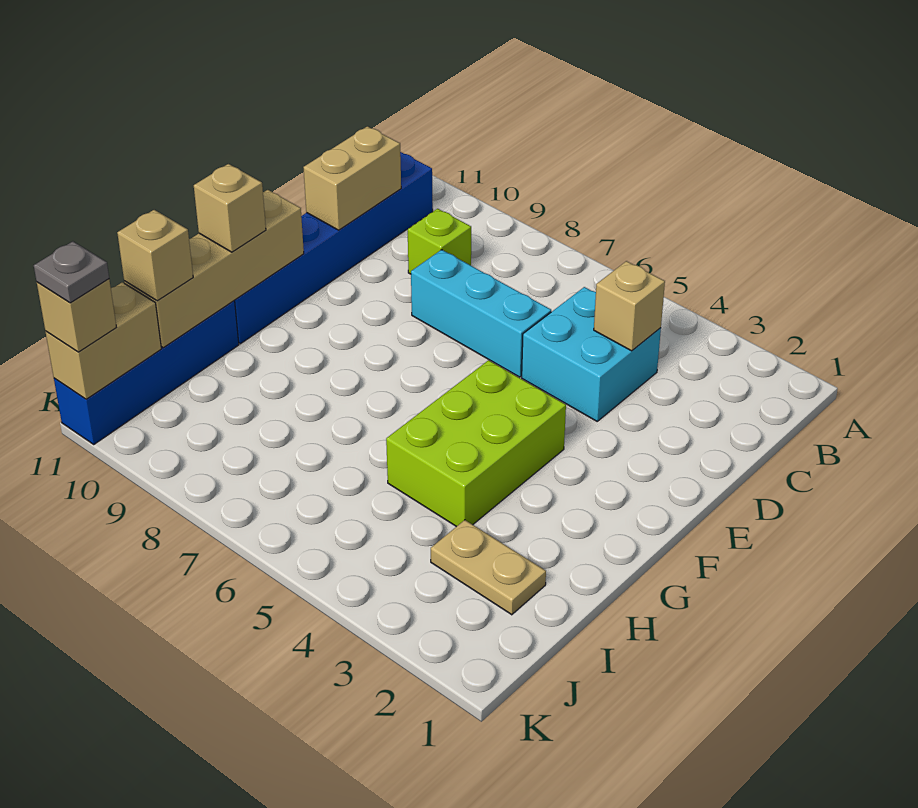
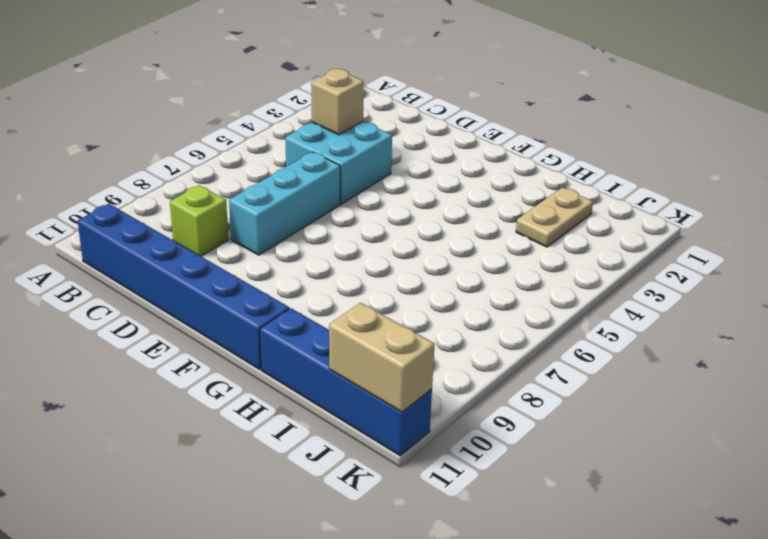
none -> lime 2x3 brick [386,360,566,527]
none -> tan 1x2 brick [303,126,401,230]
none -> tan 1x4 brick [124,190,304,348]

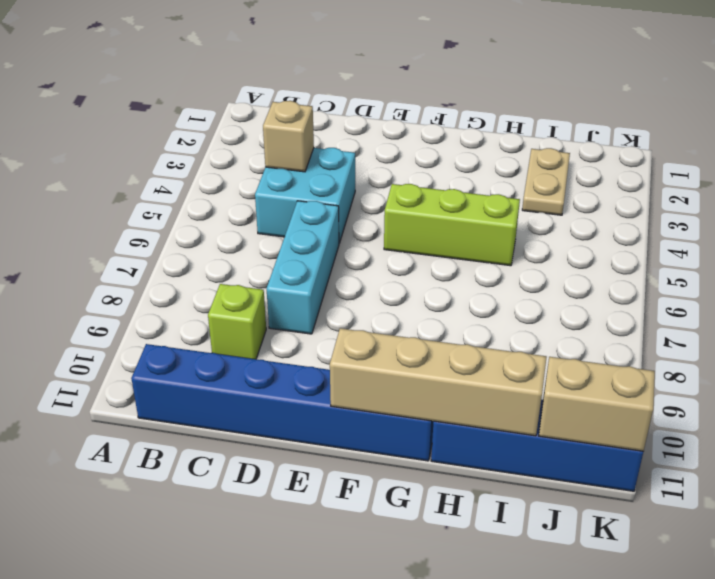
lime 1x3 brick [384,184,520,266] -> lime 2x3 brick [386,360,566,527]
none -> tan 1x2 brick [303,126,401,230]
none -> tan 1x1 brick [194,164,266,252]
none -> tan 1x1 brick [117,210,193,301]

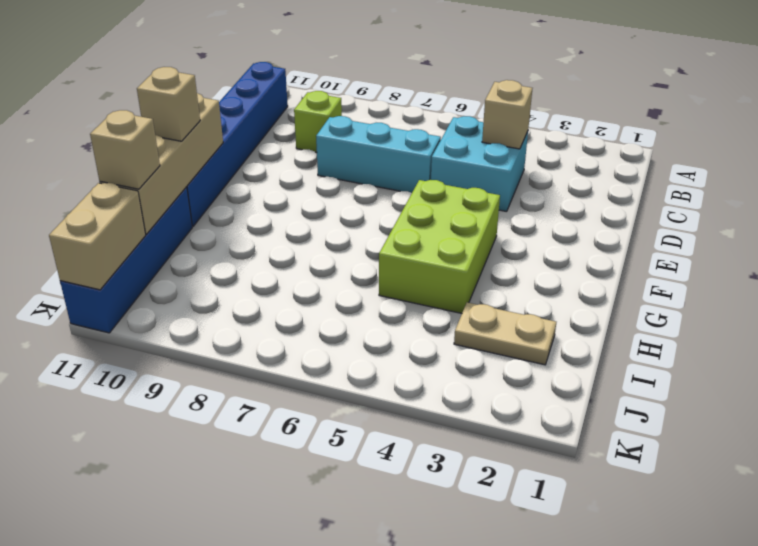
none -> tan 1x2 brick [303,126,401,230]
none -> tan 1x1 brick [37,279,116,352]
none -> grey 1x1 plate [34,241,109,303]

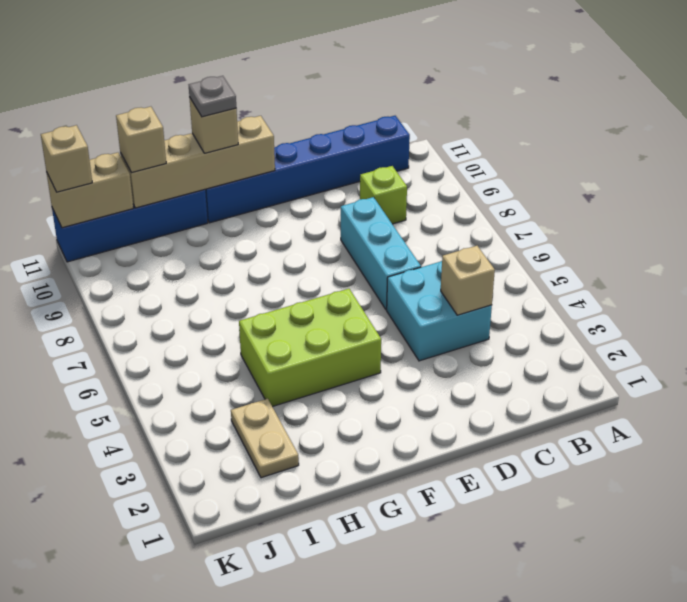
grey 1x1 plate [189,76,236,117] -> grey 1x1 plate moved to [34,241,109,303]
none -> tan 1x2 brick [303,126,401,230]

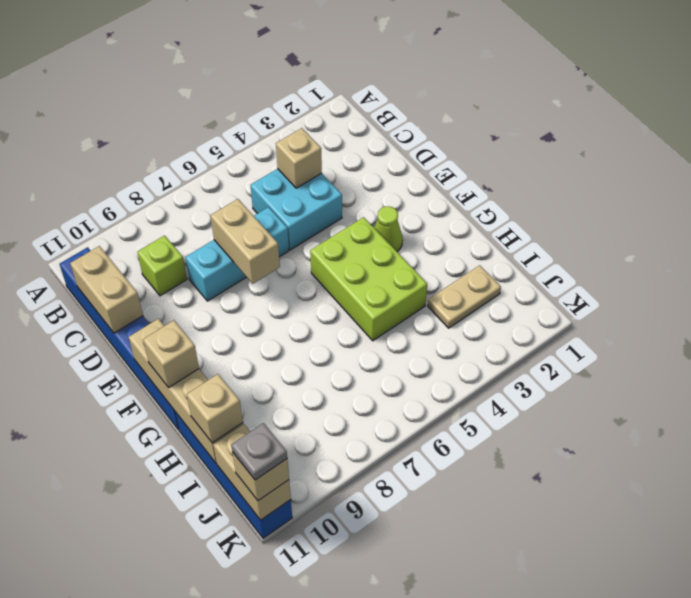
tan 1x2 brick [210,199,280,284] -> none
lime 1x1 cone [374,206,403,252] -> none

